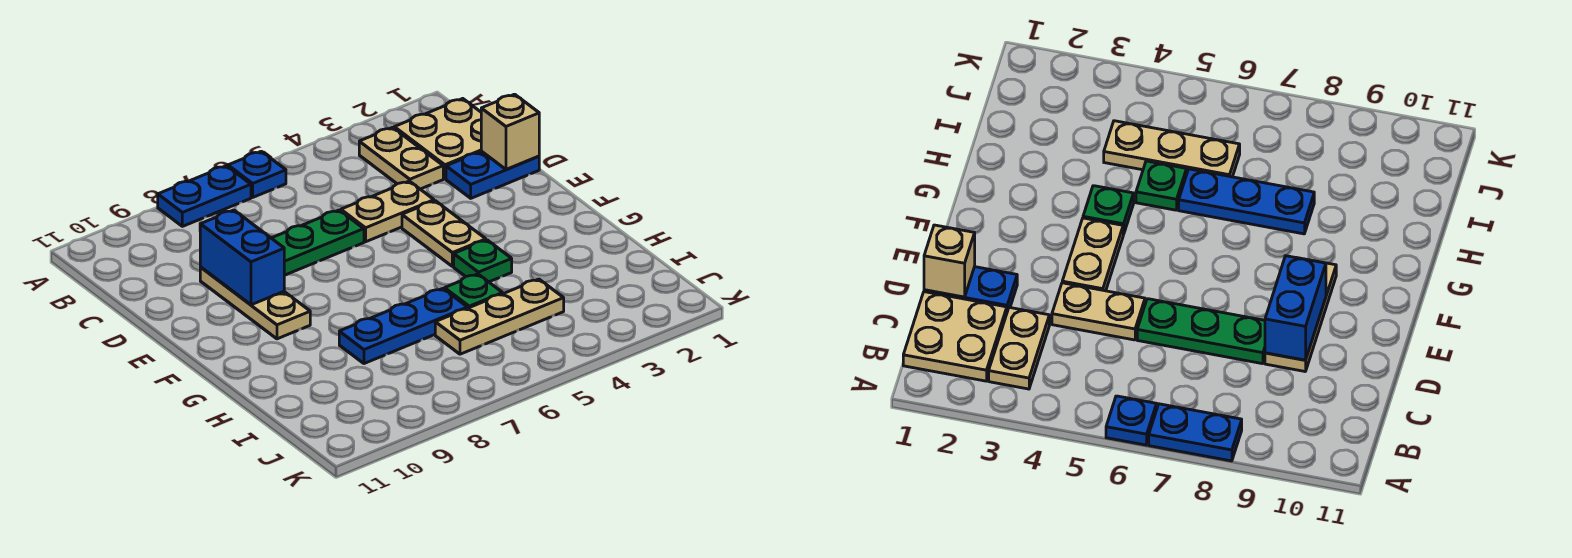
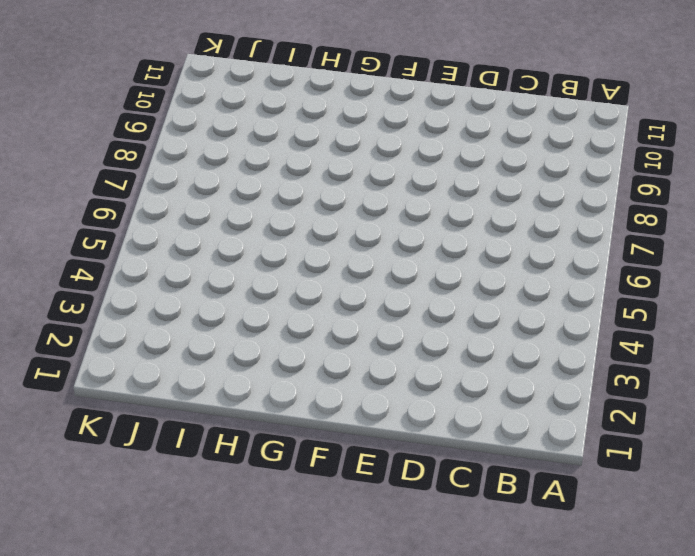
none -> blue 1x1 plate [228,151,286,197]
none -> blue 1x2 plate [158,166,251,226]
none -> tan 2x2 plate [394,99,481,179]

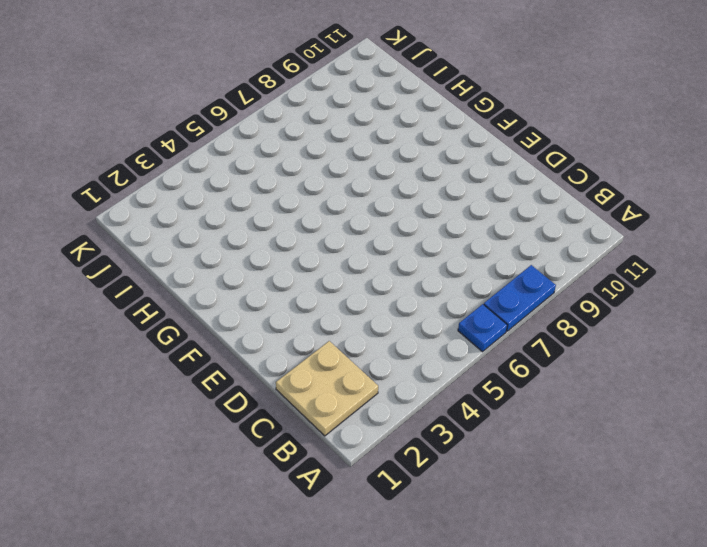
none -> tan 1x2 plate [359,128,443,189]
none -> blue 1x2 plate [446,151,539,198]
none -> tan 1x2 plate [341,181,434,242]

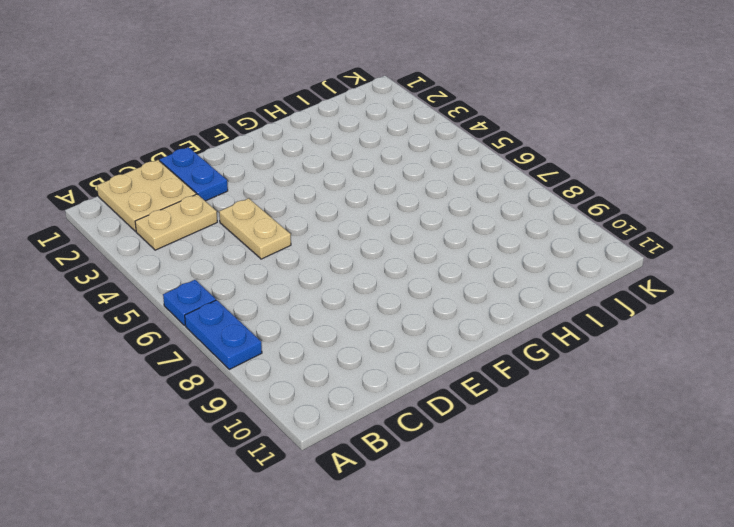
none -> green 1x3 plate [272,210,364,275]
none -> tan 1x3 plate [200,267,310,339]
none -> tan 1x2 plate [402,201,486,267]

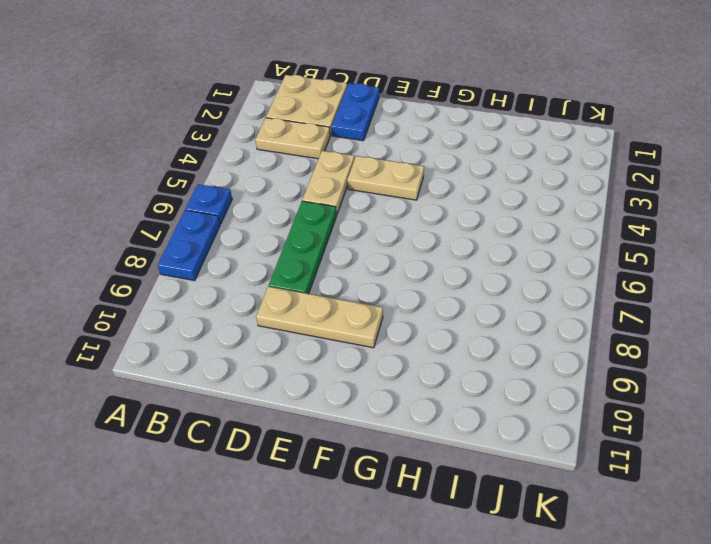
none -> green 1x1 plate [454,240,512,282]
none -> green 1x1 plate [445,274,503,308]
none -> blue 1x3 plate [339,289,468,364]

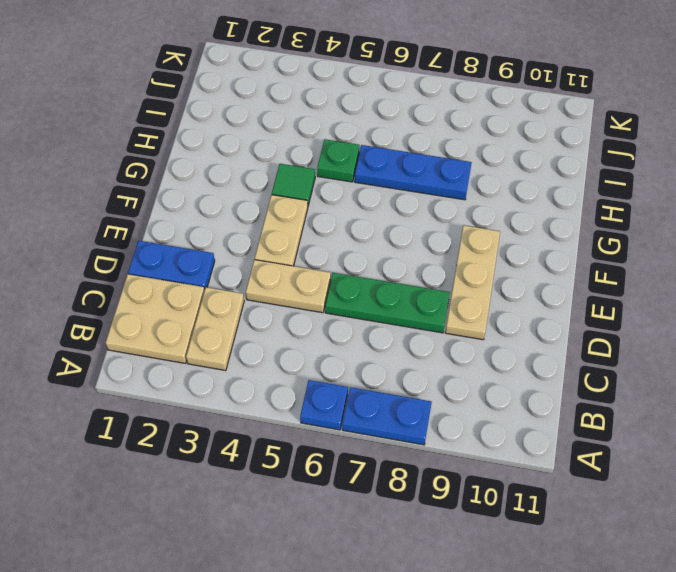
green 1x1 tile [272,164,315,206] -> green 1x1 plate [454,240,512,282]
none -> tan 1x3 plate [435,279,564,354]
none -> tan 1x1 brick [481,94,539,169]
none -> blue 1x2 brick [200,210,284,305]

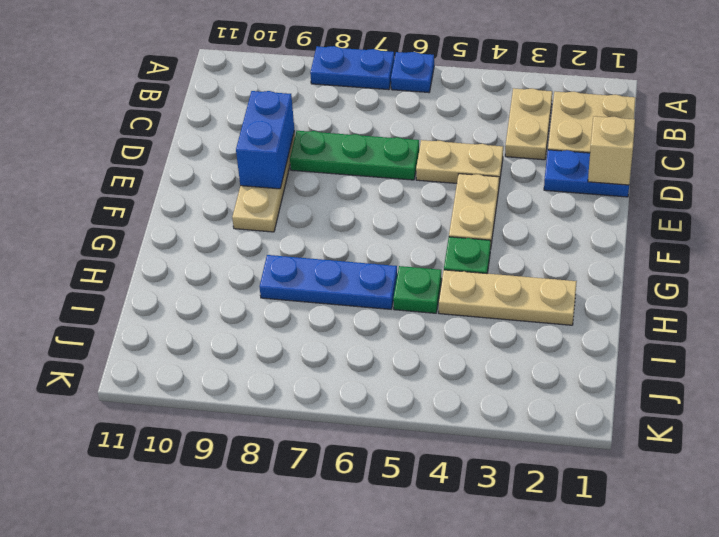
tan 1x3 plate [439,270,577,325] -> tan 1x3 plate moved to [435,279,564,354]

